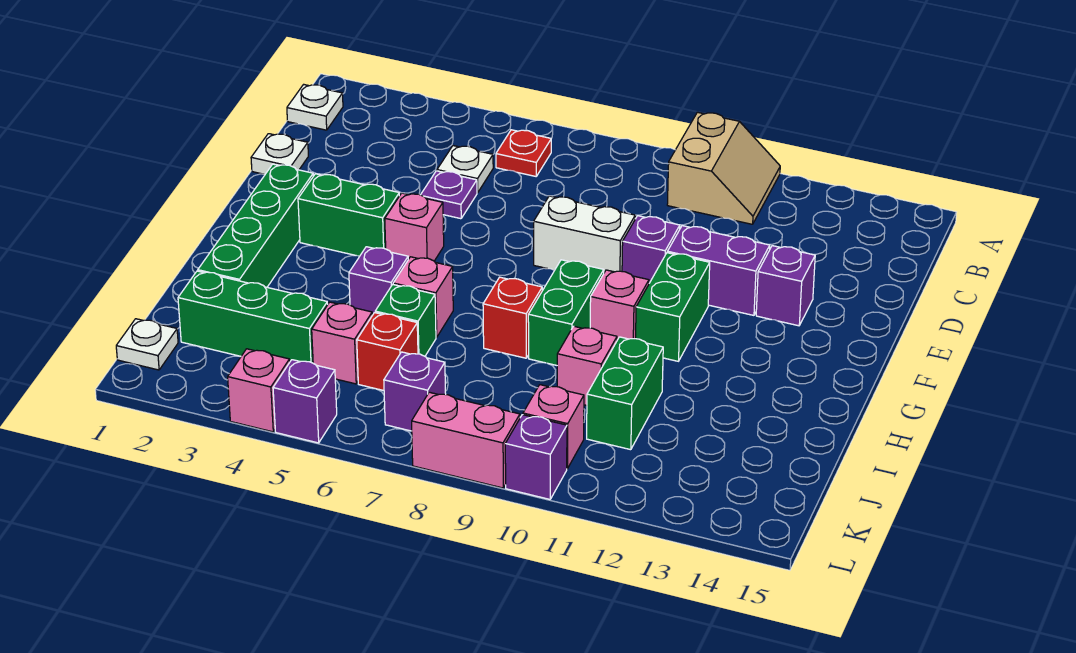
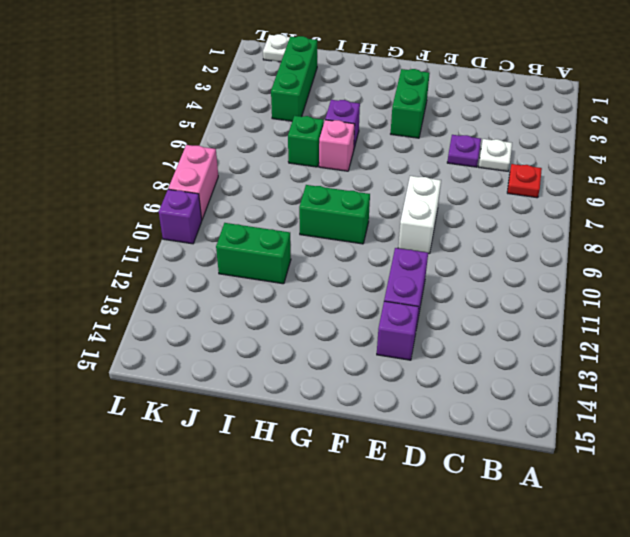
none -> tan 2x2 slope [667,112,780,224]
none -> white 1x1 plate [287,84,343,130]
none -> white 1x1 plate [251,134,308,174]
none -> purple 1x1 brick [622,216,680,283]

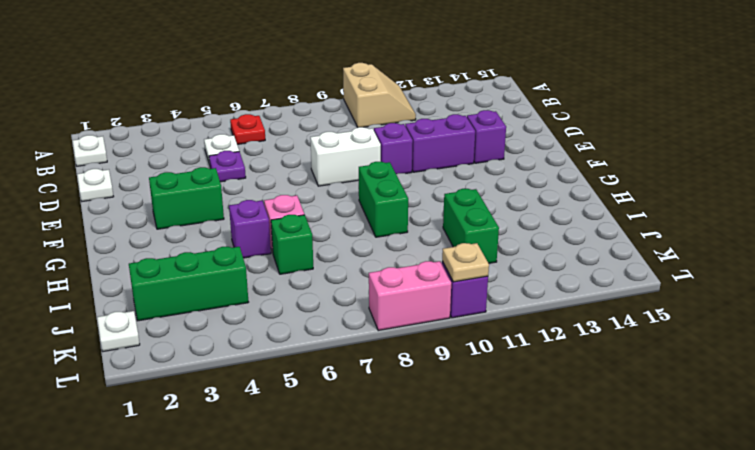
tan 1x1 plate [442,243,489,282] -> none
none -> green 1x4 brick [198,164,313,287]
none -> pink 1x1 brick [385,193,444,261]
none -> green 1x2 brick [636,253,710,361]
none -> pink 1x1 brick [590,270,649,340]

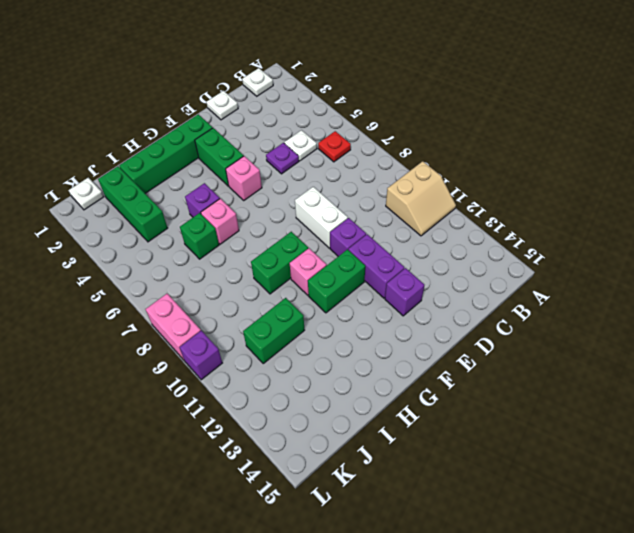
none -> red 1x1 brick [483,277,542,358]
none -> pink 1x1 brick [557,326,617,405]
none -> pink 1x1 brick [312,302,372,384]
none -> red 1x1 brick [357,313,418,391]

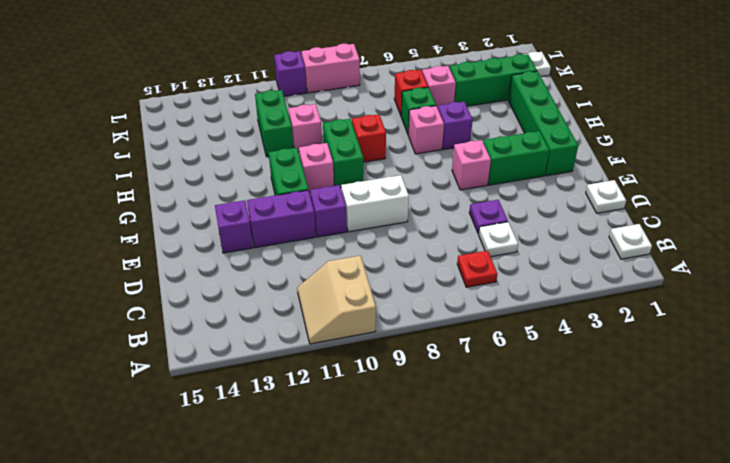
none -> purple 1x1 brick [384,352,446,431]
none -> pink 1x1 brick [523,385,584,469]
none -> pink 1x1 brick [228,349,290,432]
none -> purple 1x1 brick [273,360,337,443]

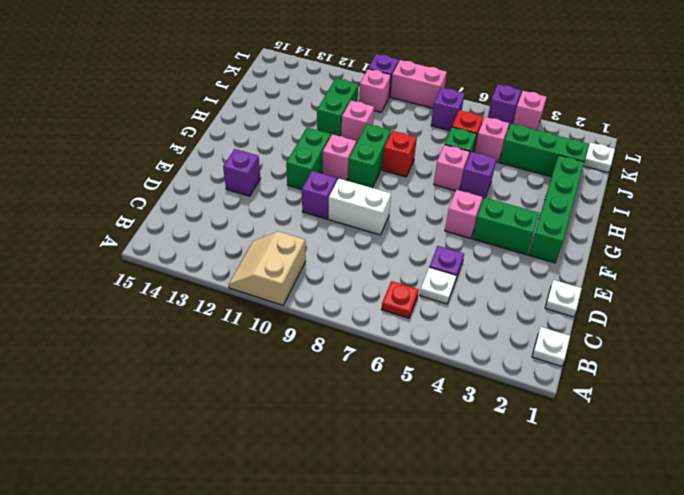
none -> purple 1x2 brick [667,226,770,315]

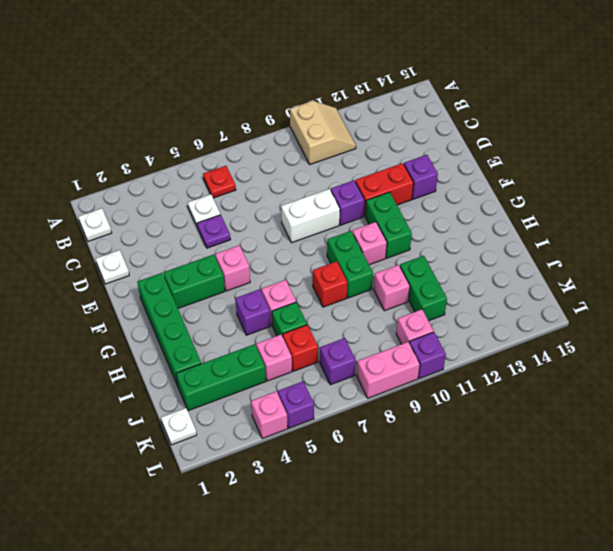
red 1x2 brick [355,163,414,216] -> purple 1x2 brick [667,226,770,315]

